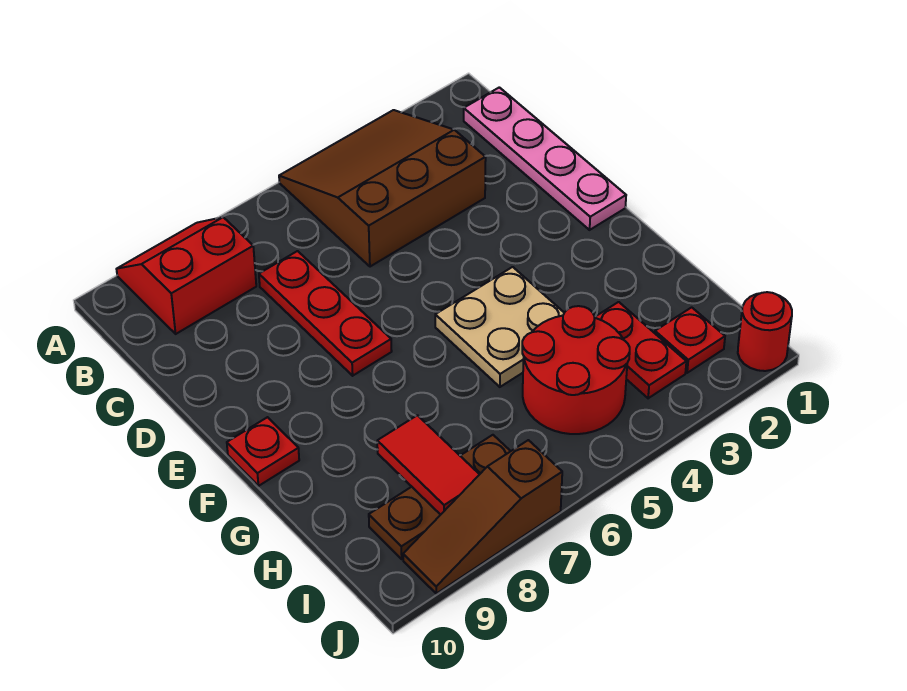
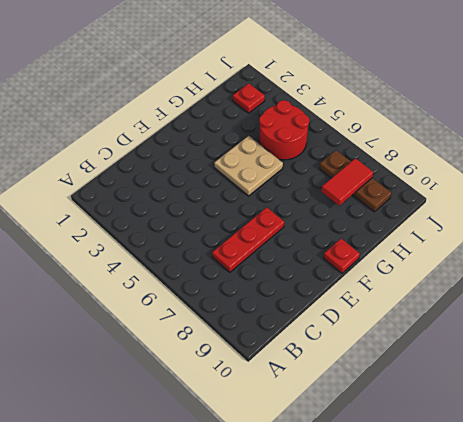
none -> brown 3x3 slope [279,110,486,267]
none -> red 2x2 slope [117,217,256,334]
none -> pink 1x4 plate [464,87,626,230]

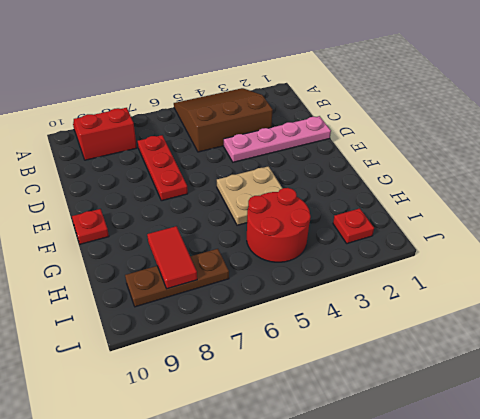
pink 1x4 plate [224,116,331,162] -> pink 1x4 plate turned to [464,87,626,230]
none -> red 1x2 plate [594,302,686,398]
none -> red 1x1 round brick [738,292,792,371]
none -> brown 1x3 slope [403,440,562,594]

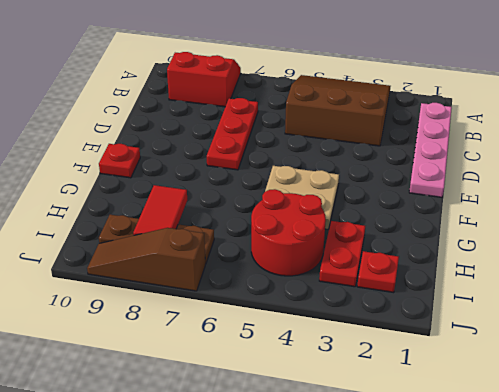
none -> red 1x1 round brick [738,292,792,371]

